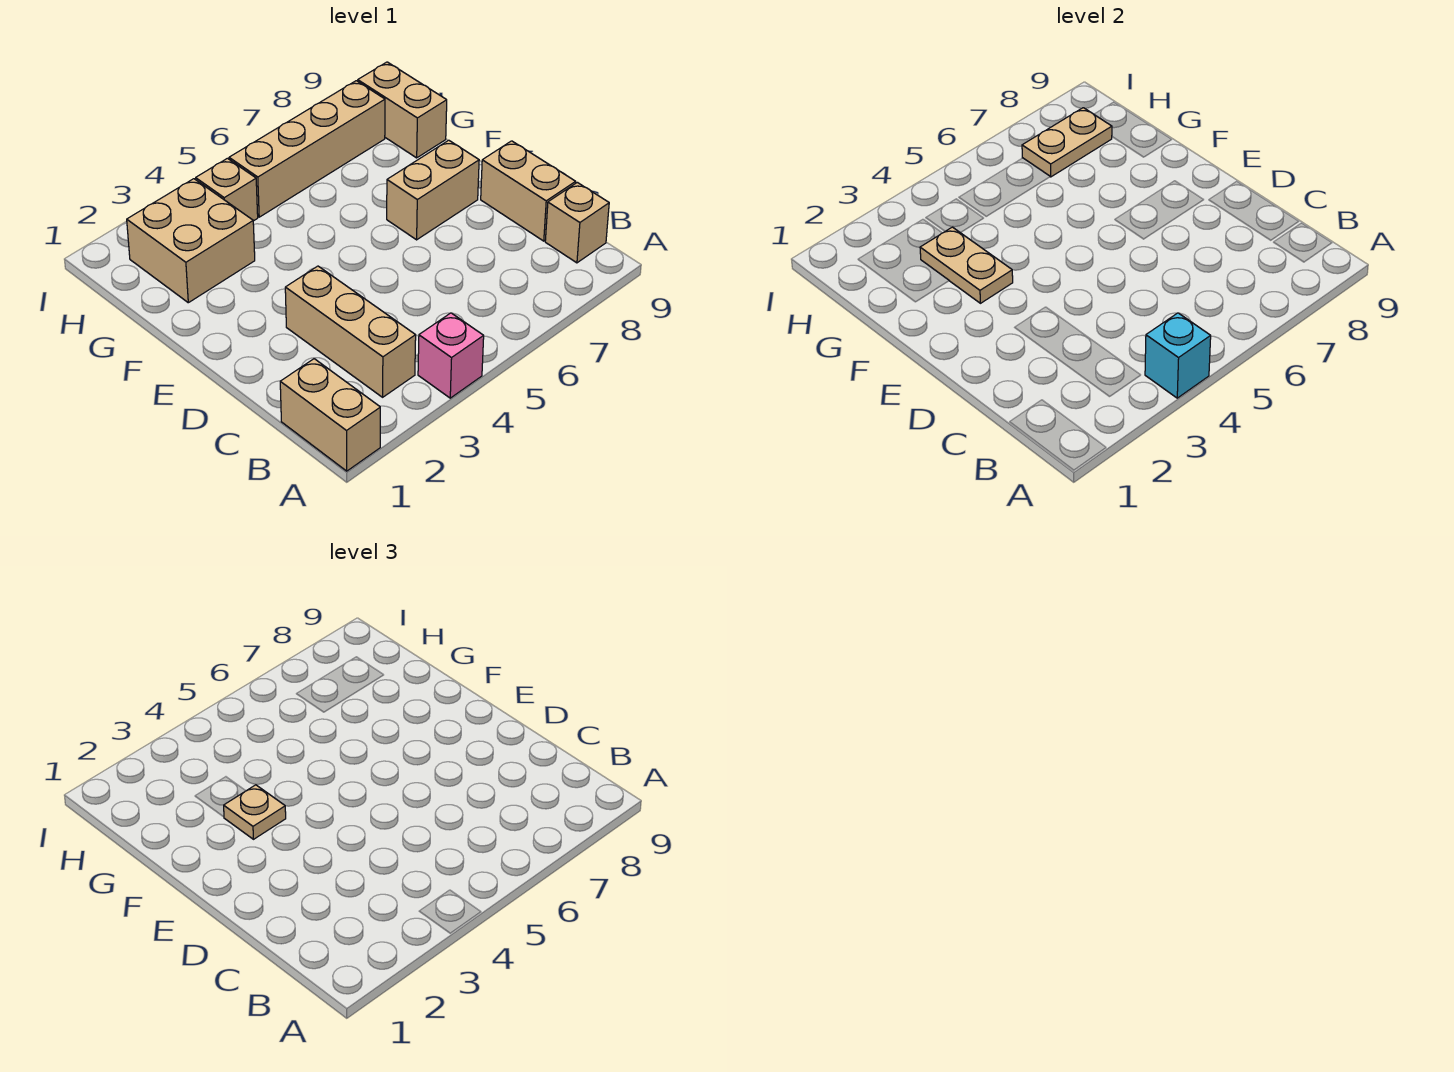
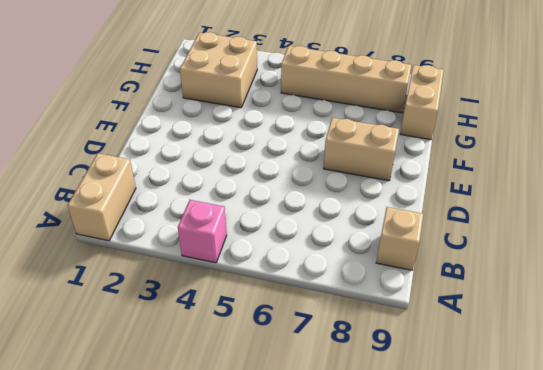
none -> tan 1x3 brick [285,266,416,397]
none -> tan 1x2 brick [481,141,576,241]
none -> tan 1x1 brick [196,158,258,221]

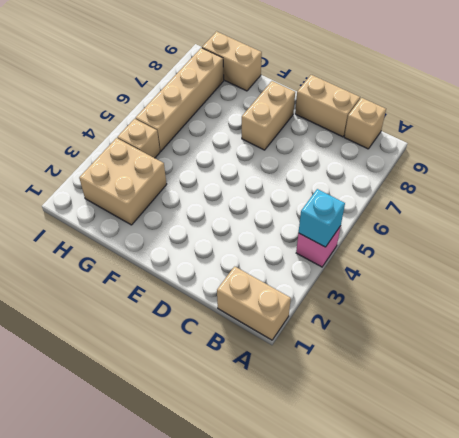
none -> tan 1x3 brick [285,266,416,397]
none -> tan 1x2 plate [920,227,1013,303]
none -> tan 1x2 plate [1022,108,1112,177]

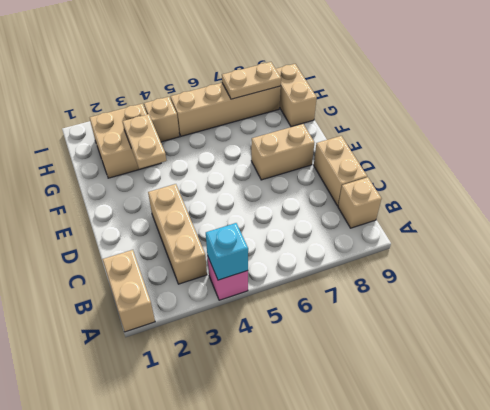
none -> tan 1x1 plate [224,785,286,839]

